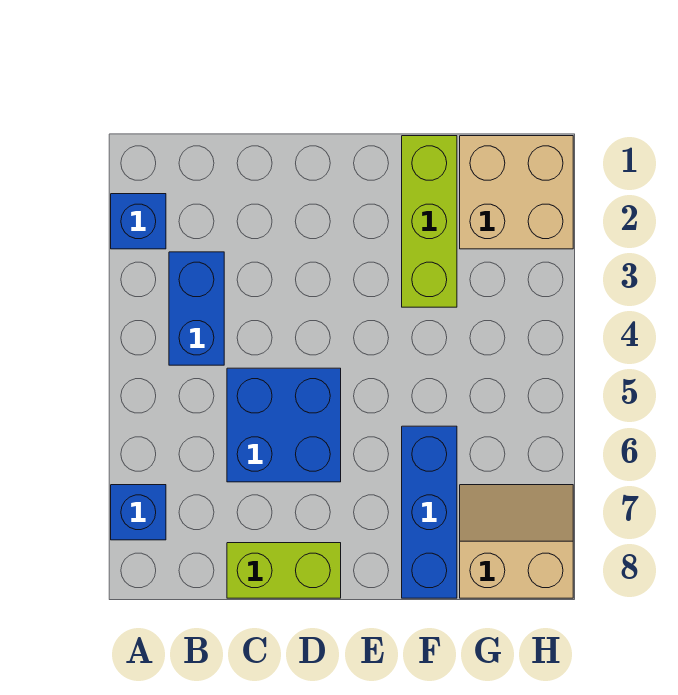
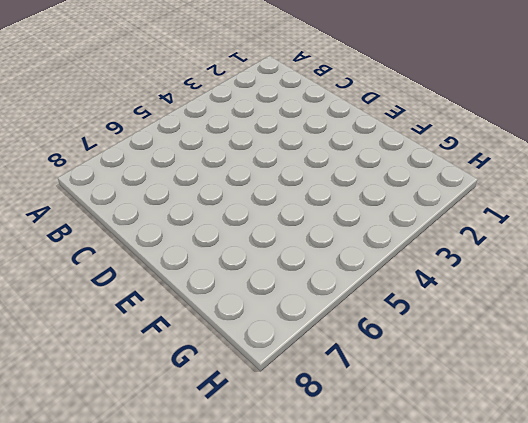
none -> blue 1x1 brick [111,194,166,249]
none -> blue 1x1 brick [111,485,166,540]

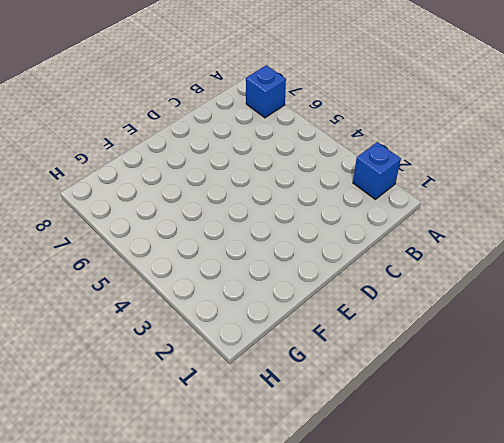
none -> blue 1x2 brick [169,252,224,365]
none -> blue 2x2 brick [227,368,341,482]

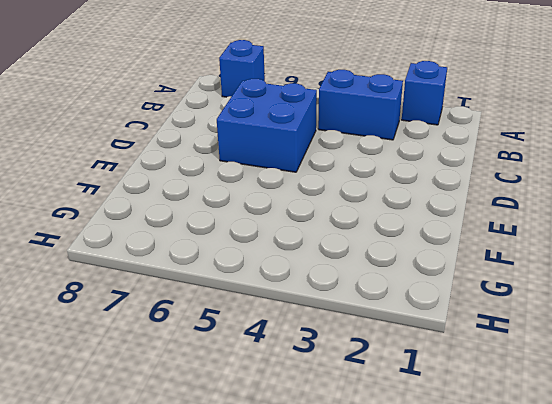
none -> lime 1x2 brick [227,543,341,598]
none -> lime 1x3 brick [402,136,457,307]

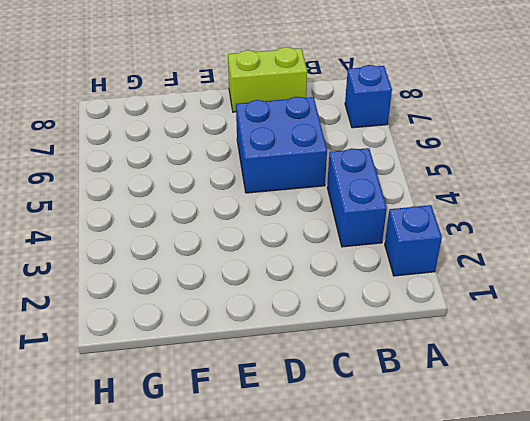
none -> lime 1x3 brick [402,136,457,307]
none -> blue 1x3 brick [402,426,457,598]

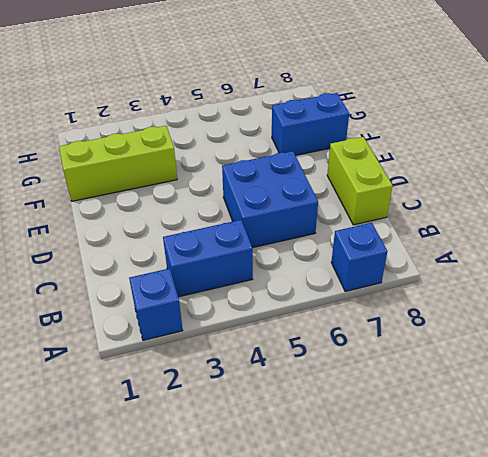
blue 1x2 brick [272,93,349,155] -> blue 1x3 brick [402,426,457,598]
none -> tan 2x2 brick [460,136,573,249]
none -> tan 2x2 slope [460,485,573,598]

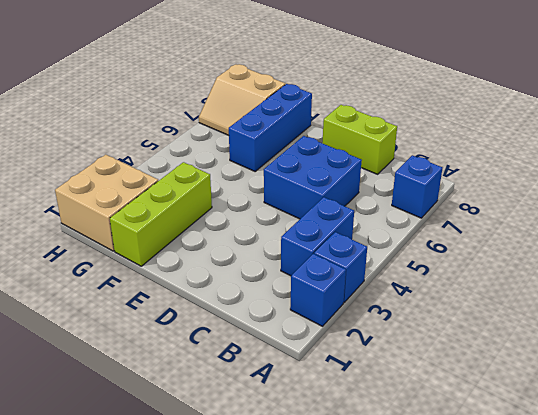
blue 1x1 brick [314,232,367,302] -> none

